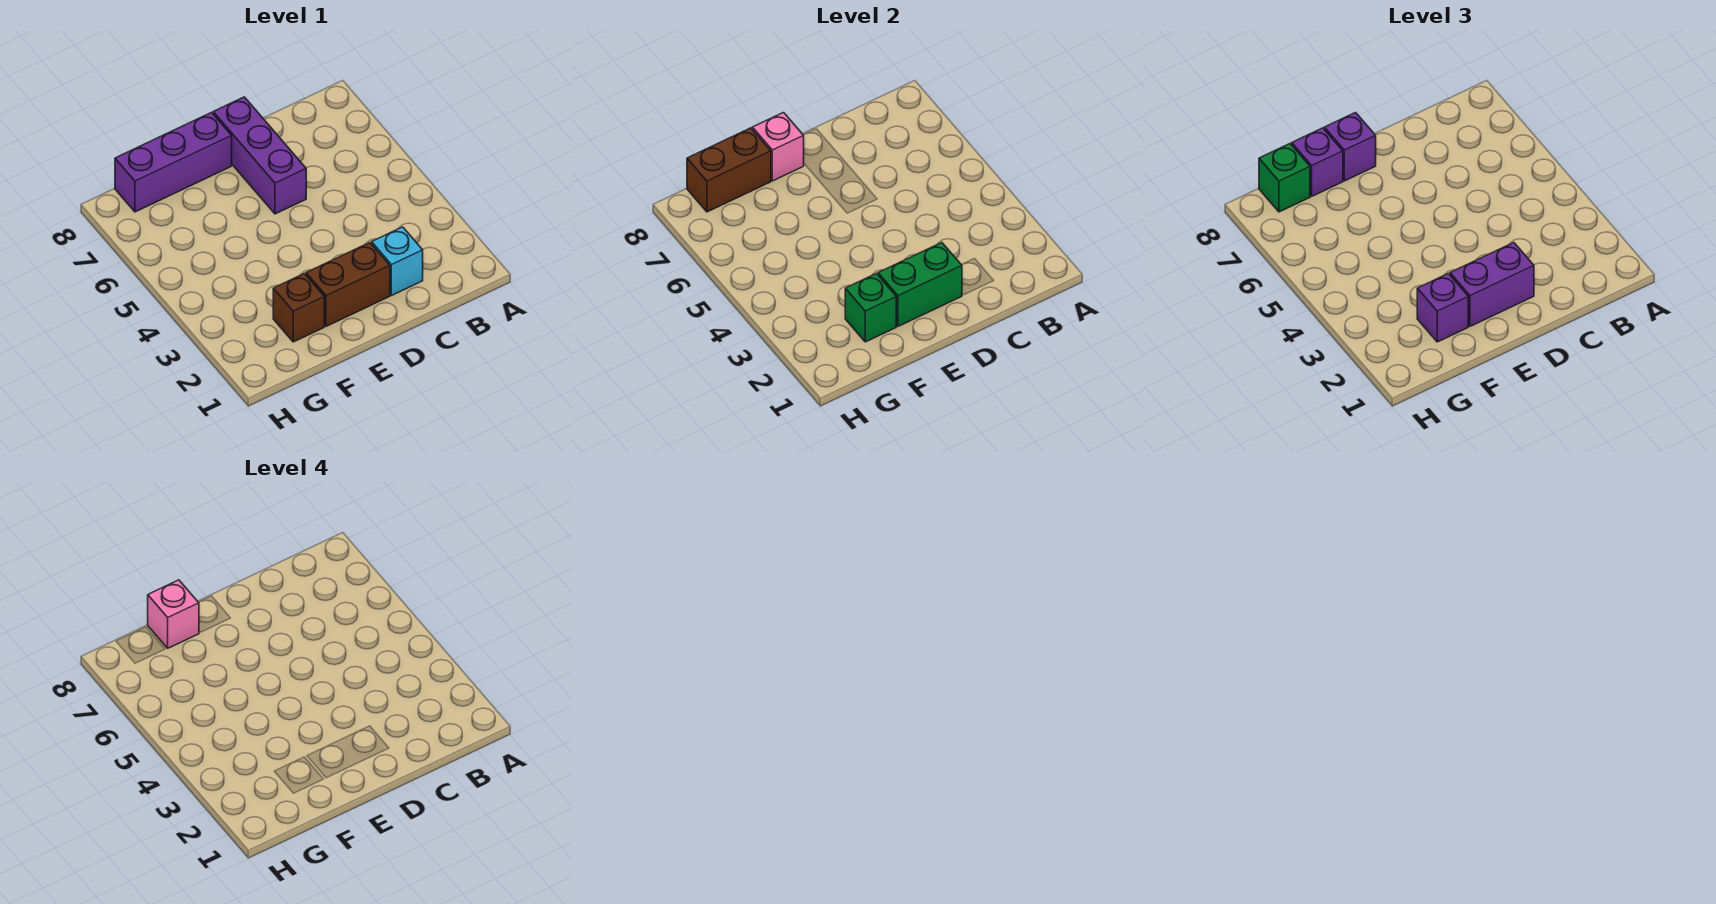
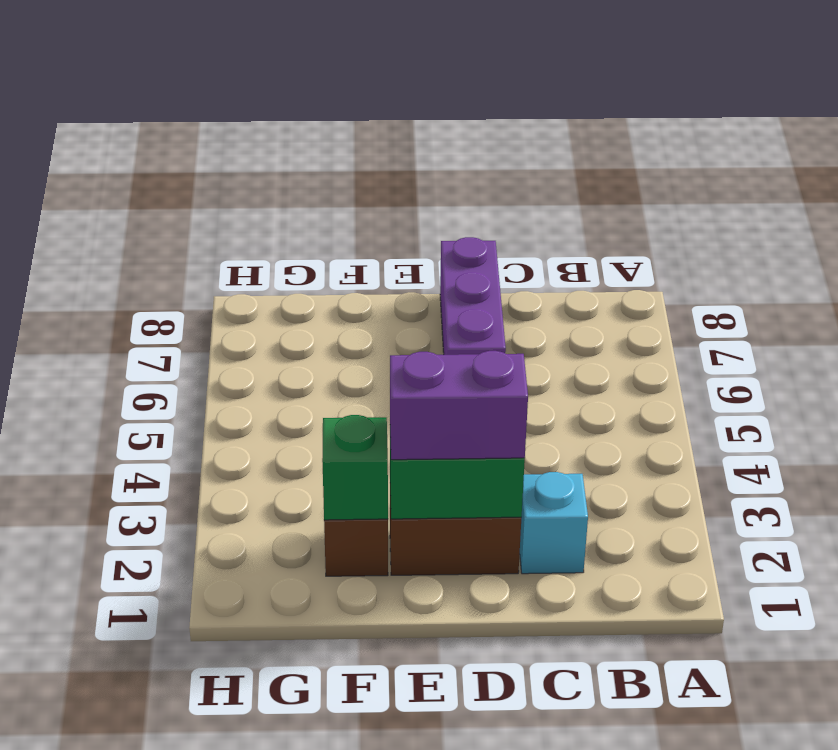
none -> purple 1x3 brick [115,113,232,212]
none -> pink 1x1 brick [752,113,804,181]
none -> brown 1x2 brick [687,128,771,212]

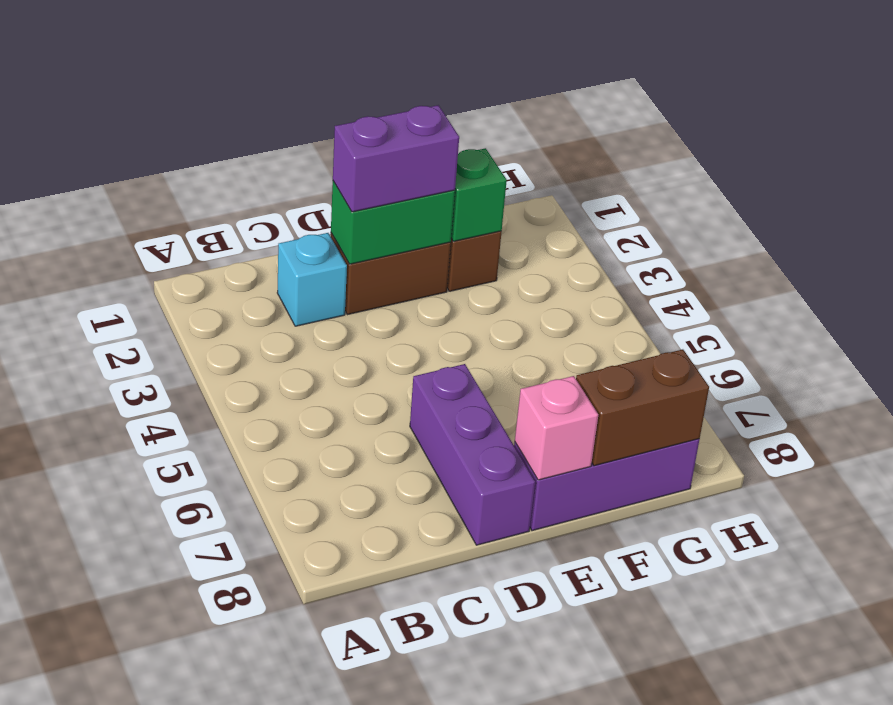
none -> purple 1x1 brick [1324,113,1376,181]
none -> purple 1x1 brick [1417,274,1468,342]
none -> purple 1x1 brick [1292,128,1343,196]

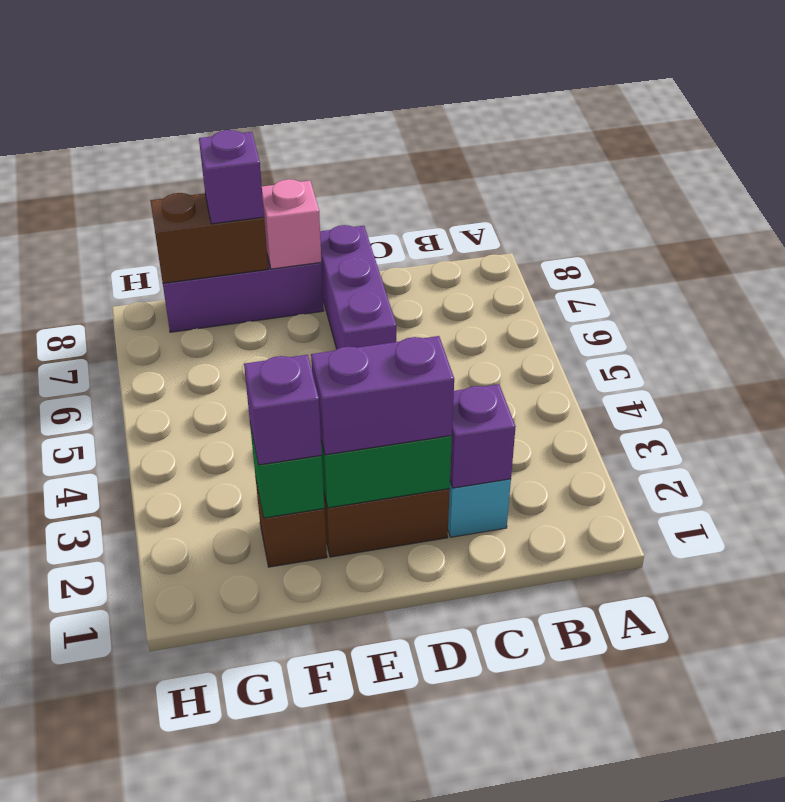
purple 1x1 brick [450,384,516,488] -> purple 1x1 brick moved to [1324,113,1376,181]
none -> green 1x1 brick [1259,144,1310,212]
none -> pink 1x1 brick [148,580,199,648]

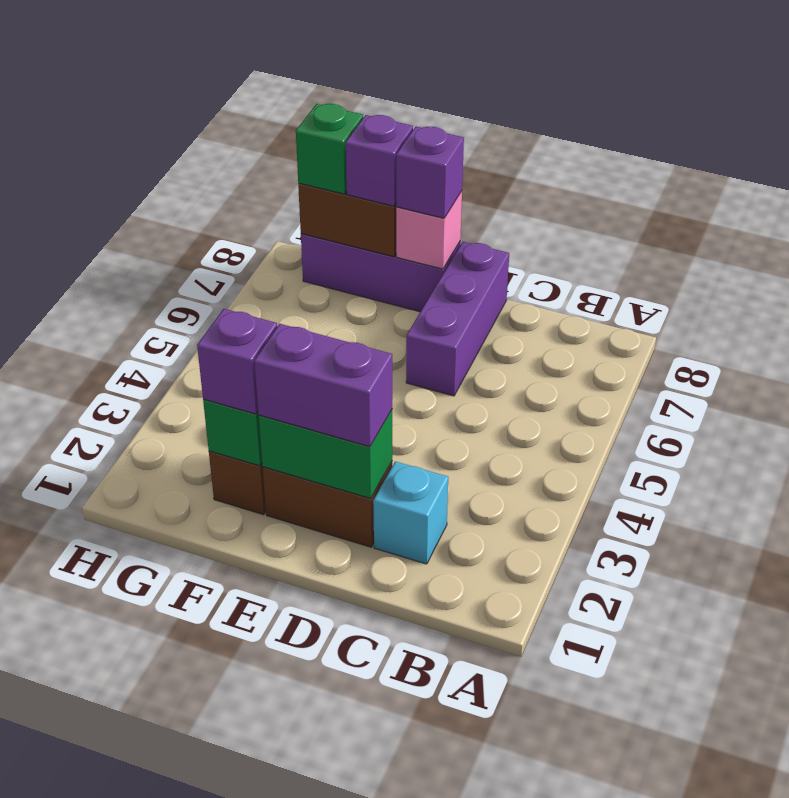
none -> pink 1x1 brick [148,580,199,648]

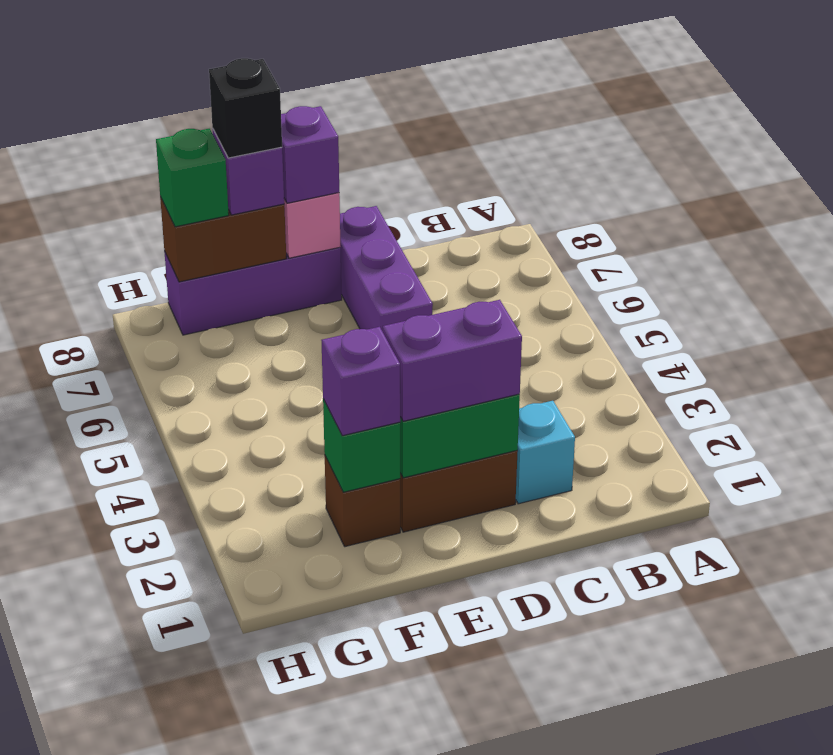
black 1x1 brick [209,58,282,158] -> pink 1x1 brick [148,580,199,648]

